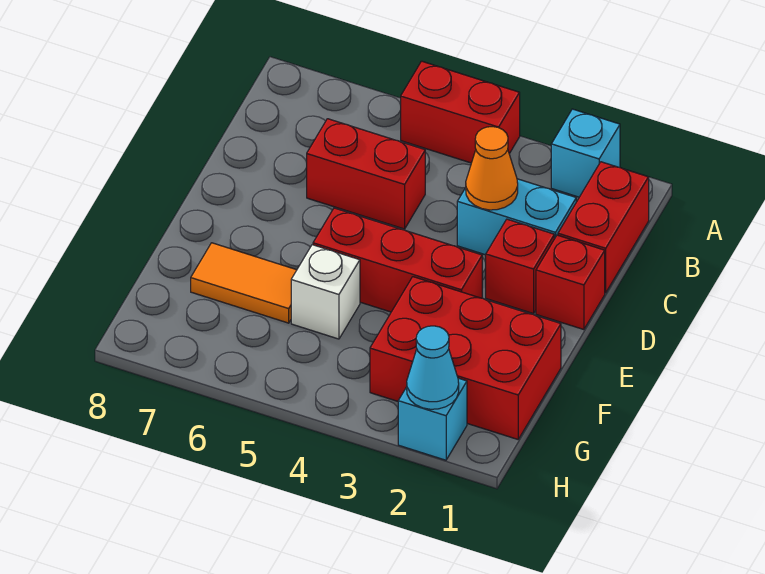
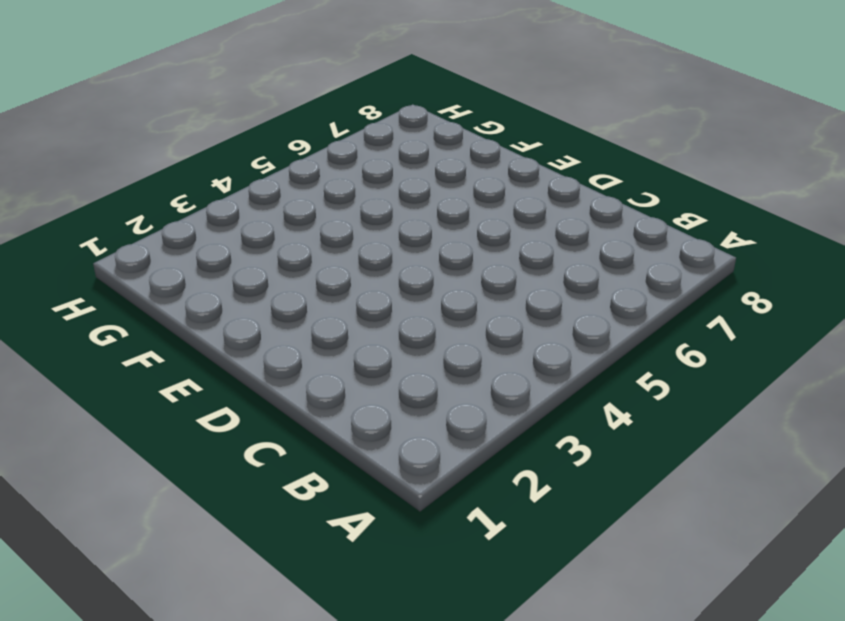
none -> cyan 1x1 brick [551,109,620,197]
none -> red 1x2 brick [401,61,520,163]
none -> red 1x2 brick [558,162,649,293]

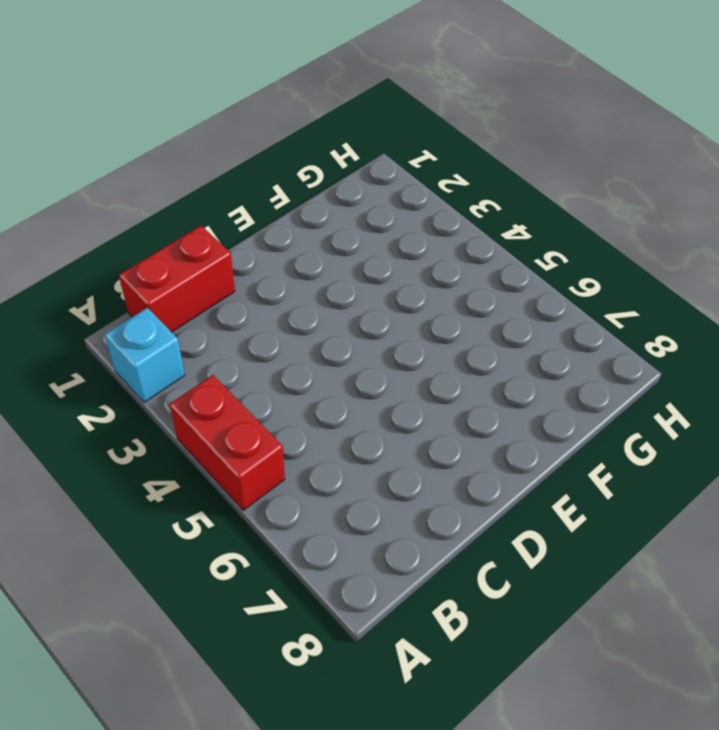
none -> cyan 1x2 brick [457,179,576,255]
none -> red 1x2 brick [307,119,425,229]
none -> red 1x1 brick [536,235,605,330]

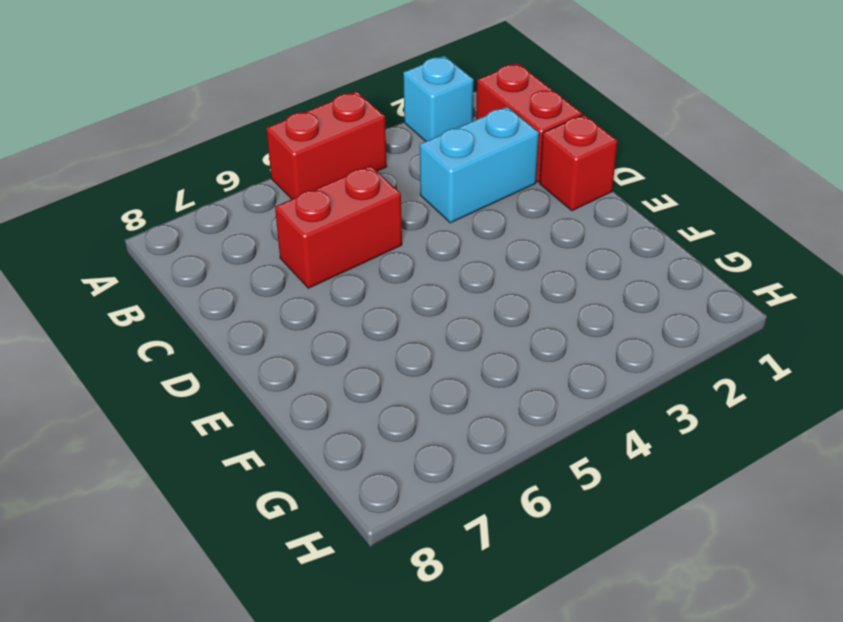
none -> red 1x1 brick [486,219,554,314]
none -> red 1x3 brick [313,208,482,312]
none -> red 2x3 brick [370,277,561,439]

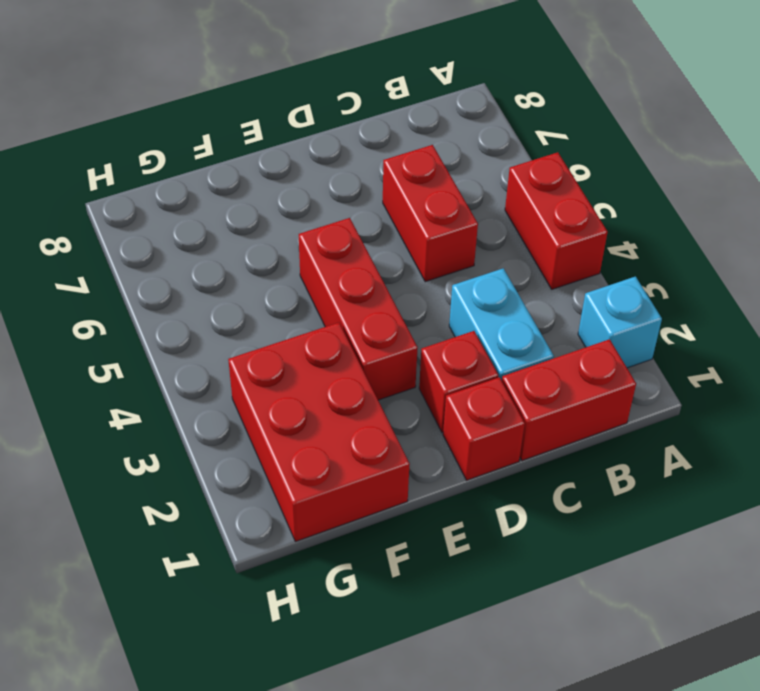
none -> white 1x1 brick [291,245,360,339]
none -> orange 1x2 tile [191,243,297,323]
none -> cyan 1x1 brick [398,378,467,460]

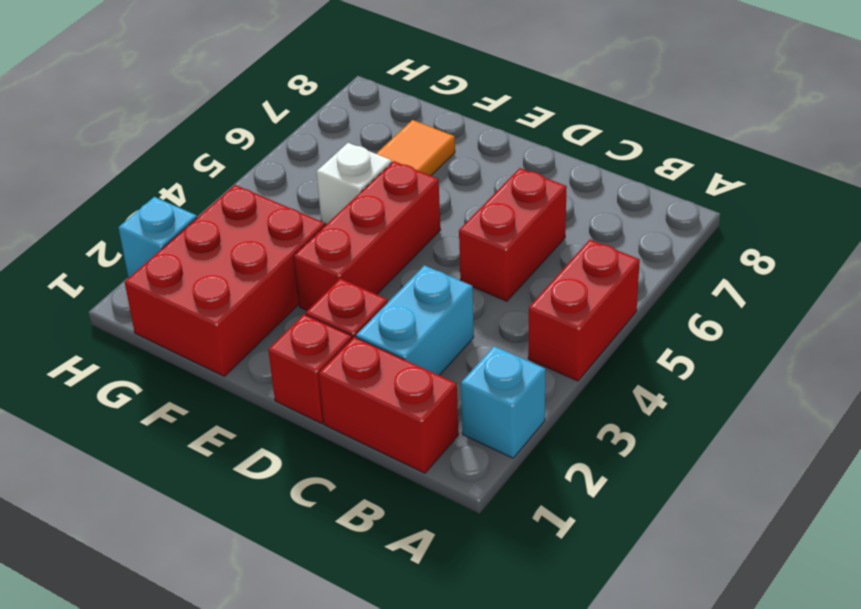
none -> orange 1x1 cone [466,127,518,210]
none -> cyan 1x1 cone [407,326,459,409]

